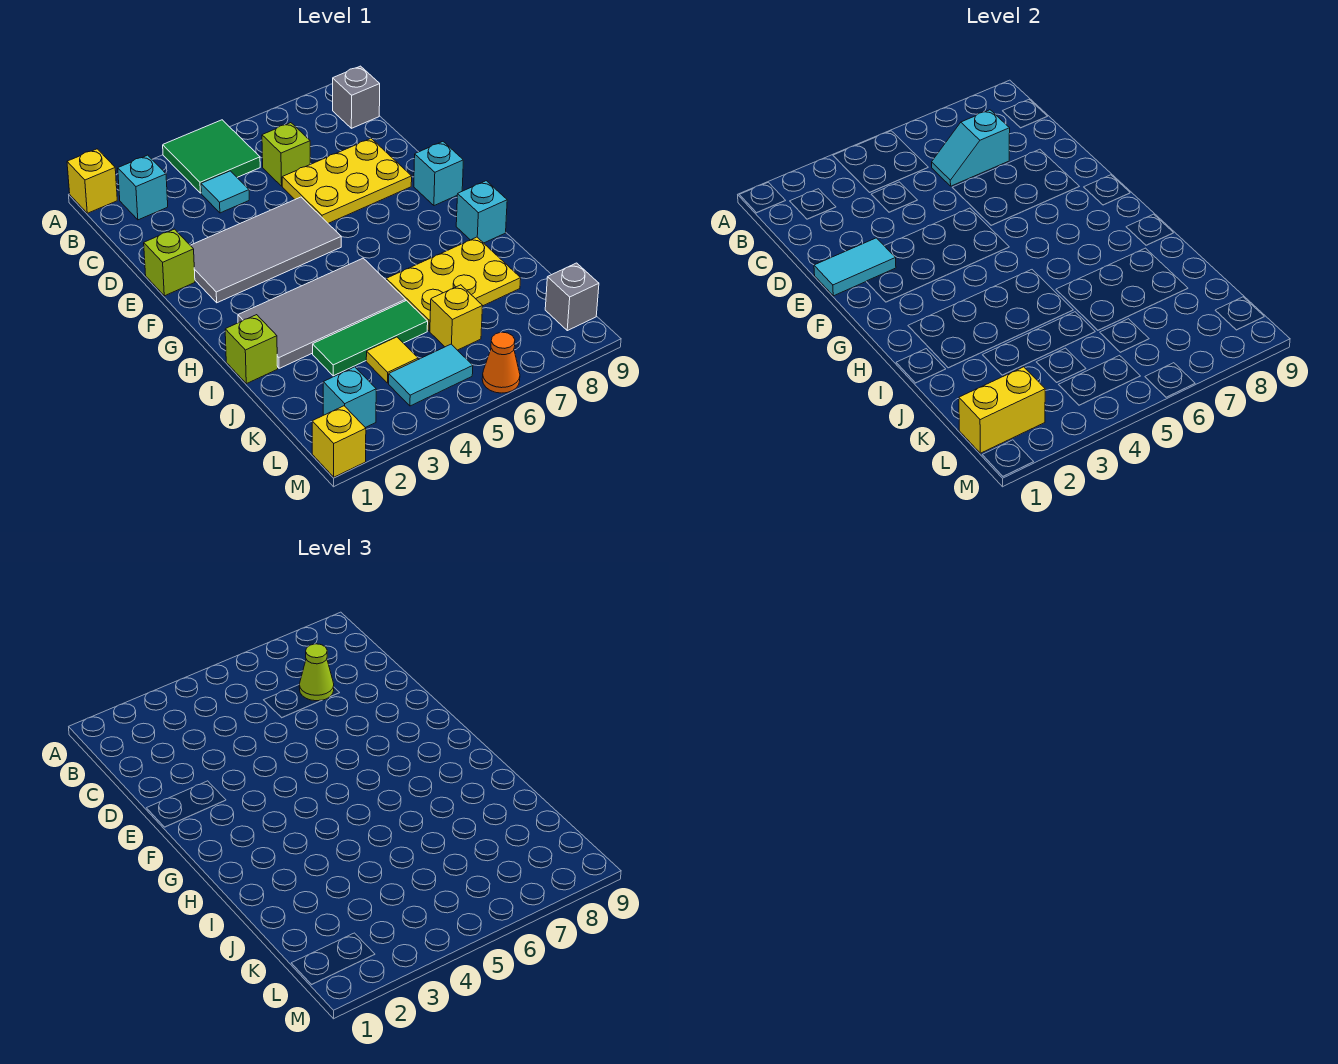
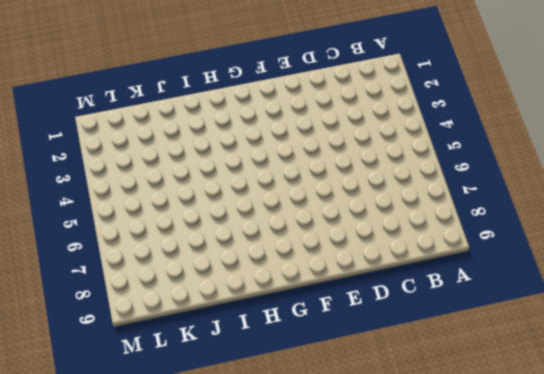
none -> yellow 1x1 brick [67,149,117,213]
none -> green 2x2 tile [163,120,260,193]
none -> cyan 1x1 brick [118,155,168,220]

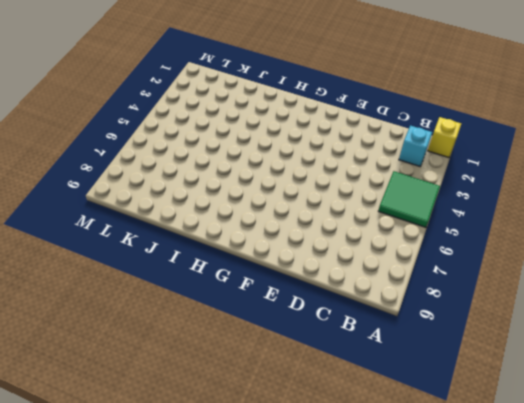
none -> grey 1x1 brick [333,66,380,128]
none -> cyan 1x1 tile [201,171,249,213]
none -> lime 1x1 brick [262,123,310,186]

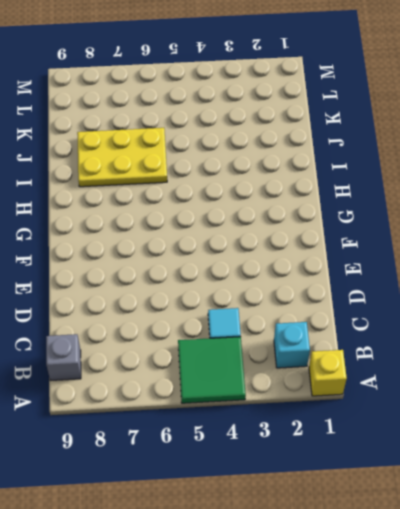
none -> lime 1x1 brick [262,123,310,186]
none -> yellow 2x3 plate [282,138,412,223]
none -> lime 1x1 brick [144,229,195,296]

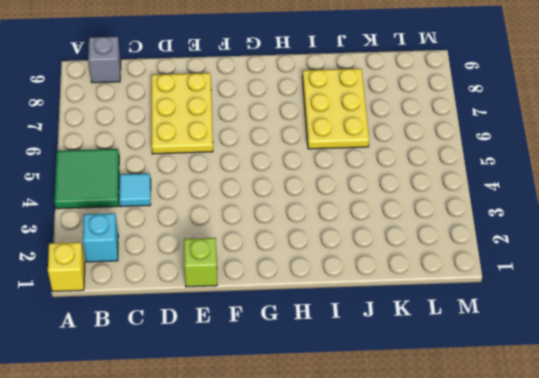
none -> lime 1x1 brick [262,123,310,186]
none -> grey 2x4 tile [190,197,341,303]
none -> cyan 1x1 brick [414,142,463,206]

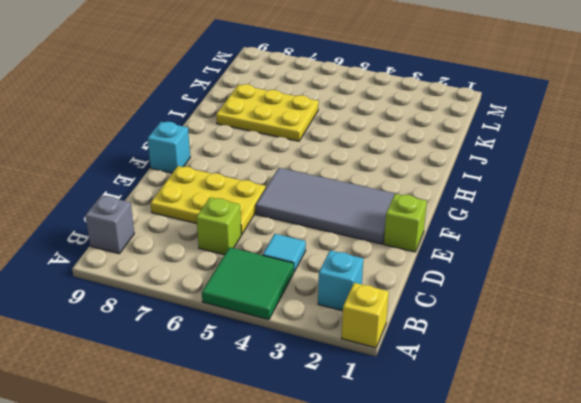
none -> grey 2x4 tile [238,258,405,368]
none -> cyan 1x1 brick [456,181,507,243]
none -> lime 1x1 brick [225,315,278,384]

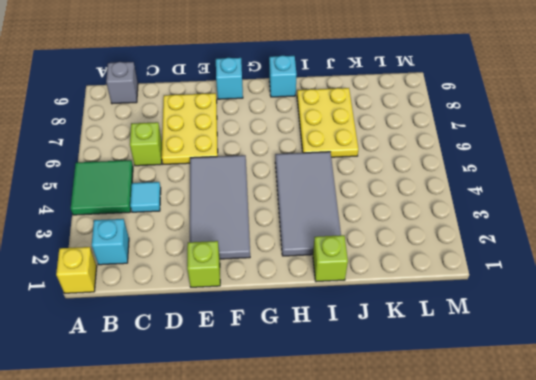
none -> green 1x3 tile [313,301,428,376]
none -> yellow 1x1 tile [366,337,418,383]
none -> yellow 1x1 brick [430,285,482,350]

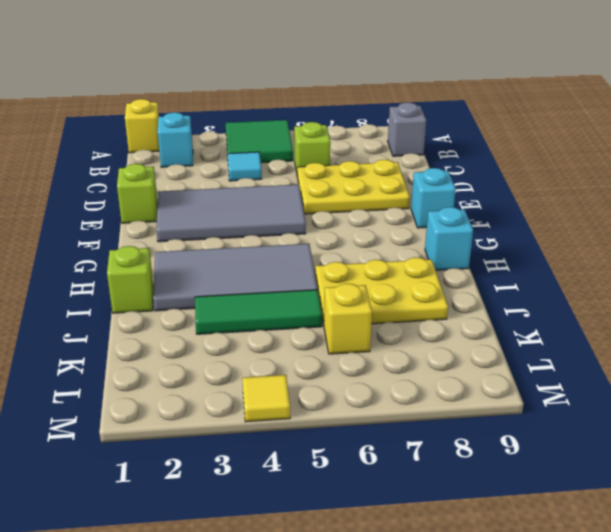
yellow 1x1 tile [242,375,290,422] -> yellow 1x1 tile moved to [366,337,418,383]
none -> cyan 1x1 brick [323,367,376,428]
none -> cyan 1x2 tile [389,344,473,406]
none -> grey 1x1 brick [545,263,599,331]

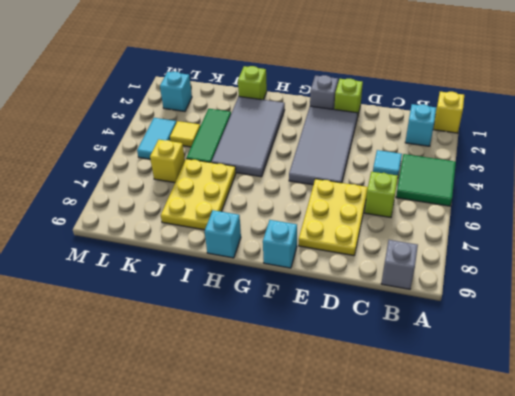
grey 1x1 brick [310,75,338,109] -> grey 1x1 brick moved to [545,263,599,331]
none -> yellow 1x1 brick [312,406,366,477]
none -> orange 1x1 cone [482,332,520,393]
none -> cyan 1x2 slope [932,110,1010,186]

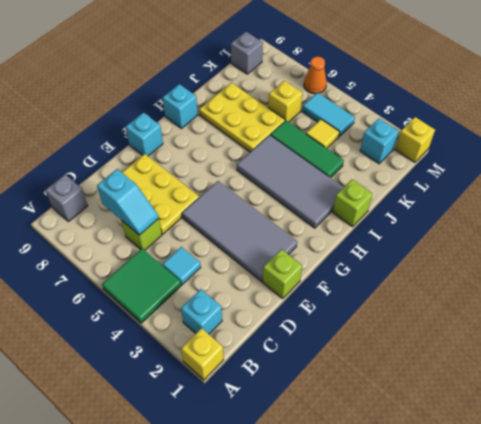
none -> cyan 1x2 tile [814,238,896,296]
none -> yellow 1x2 brick [959,367,1045,453]
none -> lime 1x1 cone [299,644,334,701]

